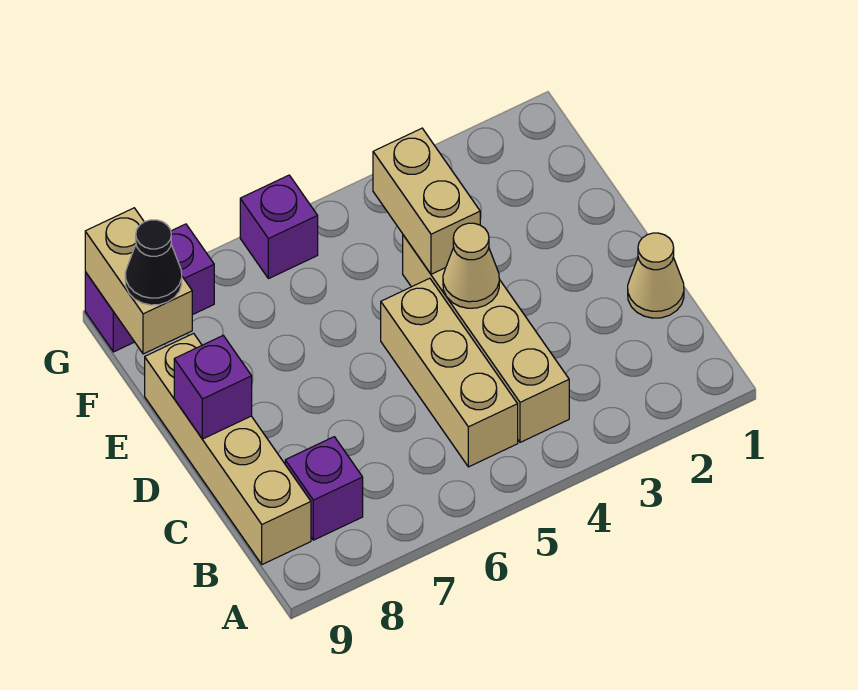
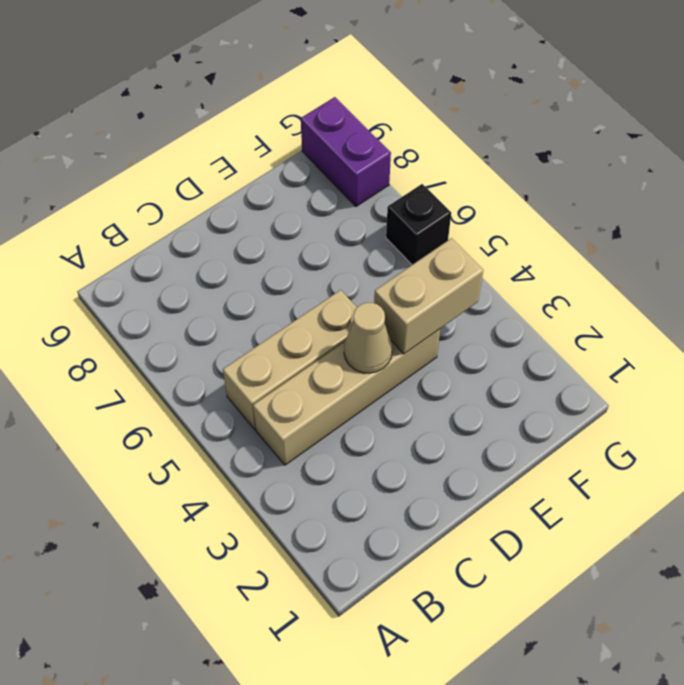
black 1x1 brick [386,184,451,265] -> purple 1x1 brick [240,175,318,279]
none -> purple 1x1 brick [285,437,363,540]
none -> tan 1x4 brick [145,333,311,564]
none -> tan 1x1 cone [628,233,684,318]

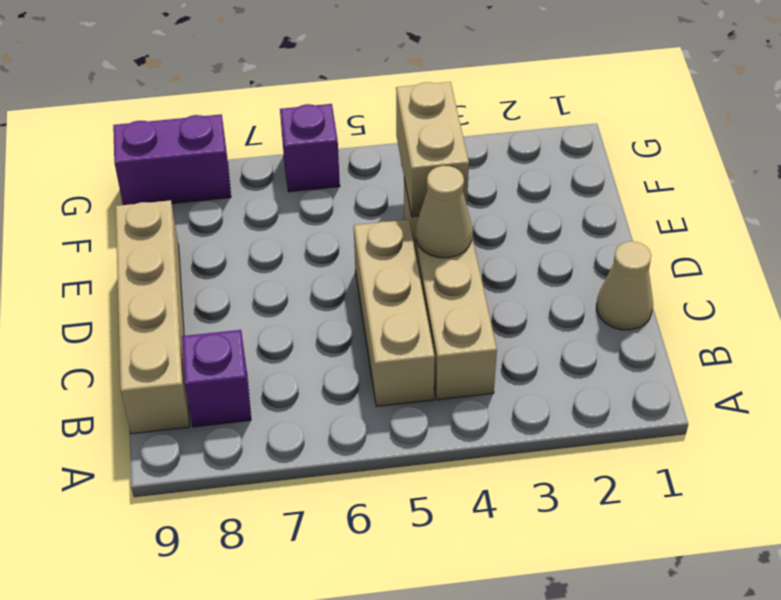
none -> purple 1x1 brick [174,336,252,439]
none -> tan 1x2 brick [85,208,192,354]
none -> black 1x1 cone [125,220,182,305]

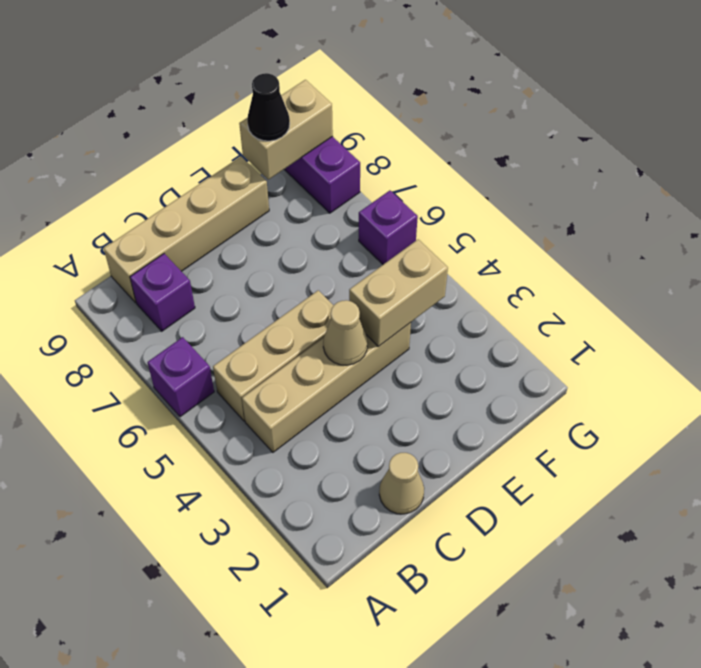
purple 1x1 brick [148,337,214,417] -> purple 1x1 brick moved to [174,336,252,439]

